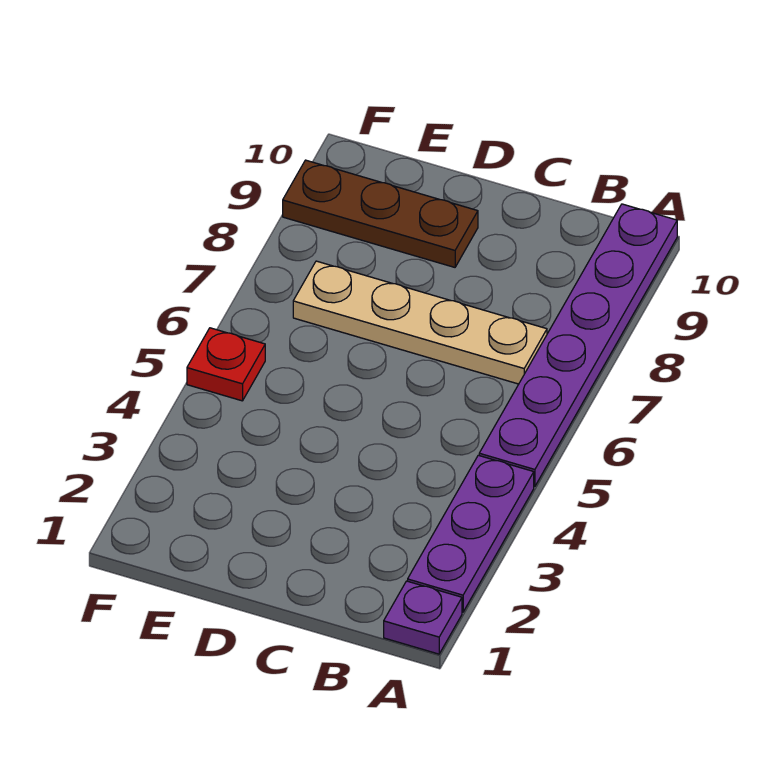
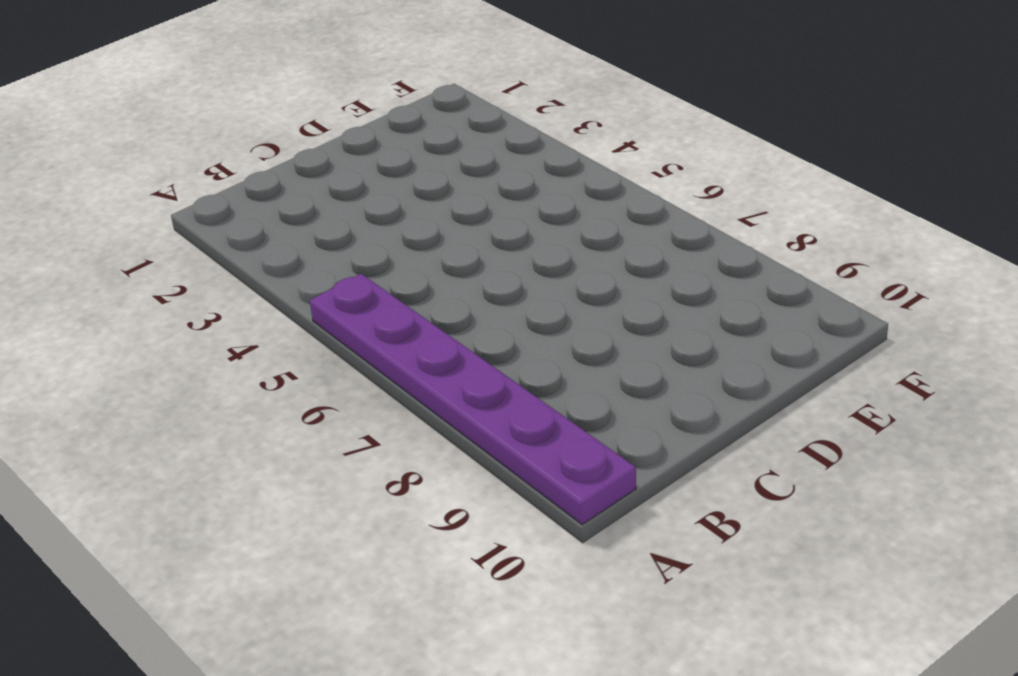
none -> purple 1x1 plate [384,581,462,654]
none -> purple 1x3 plate [408,455,534,612]

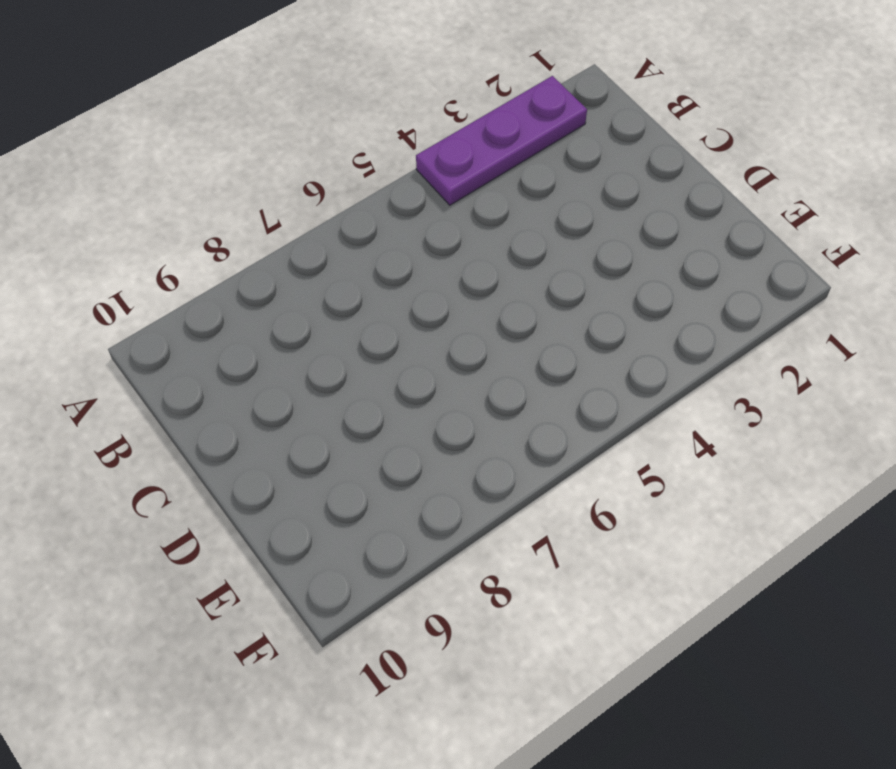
none -> purple 1x1 plate [384,581,462,654]
none -> purple 1x6 plate [479,204,677,487]

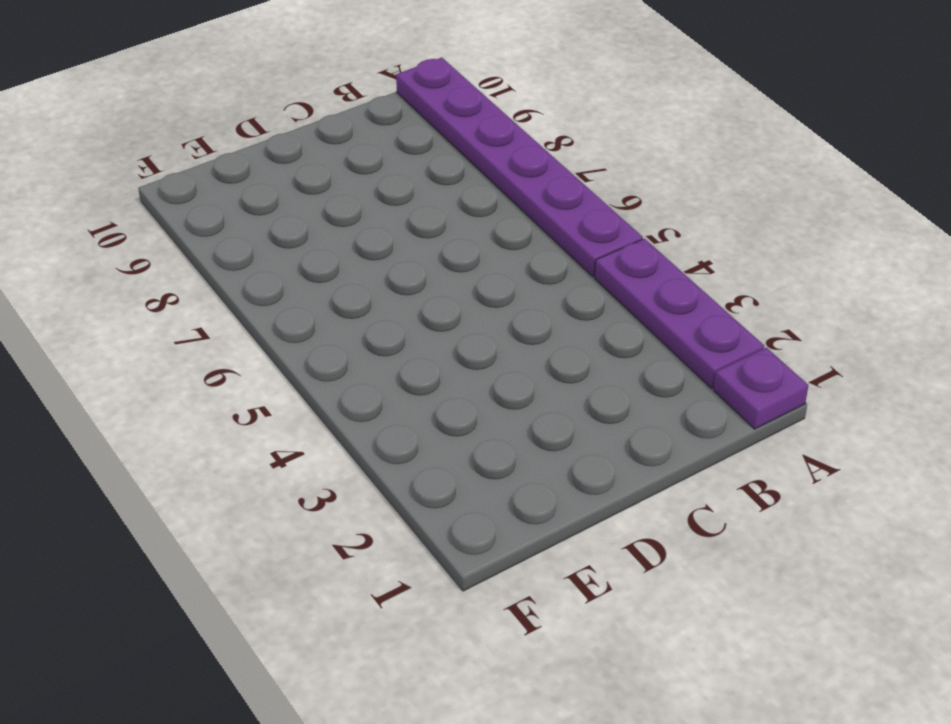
none -> tan 1x4 plate [293,261,547,384]
none -> brown 1x3 plate [283,160,478,267]

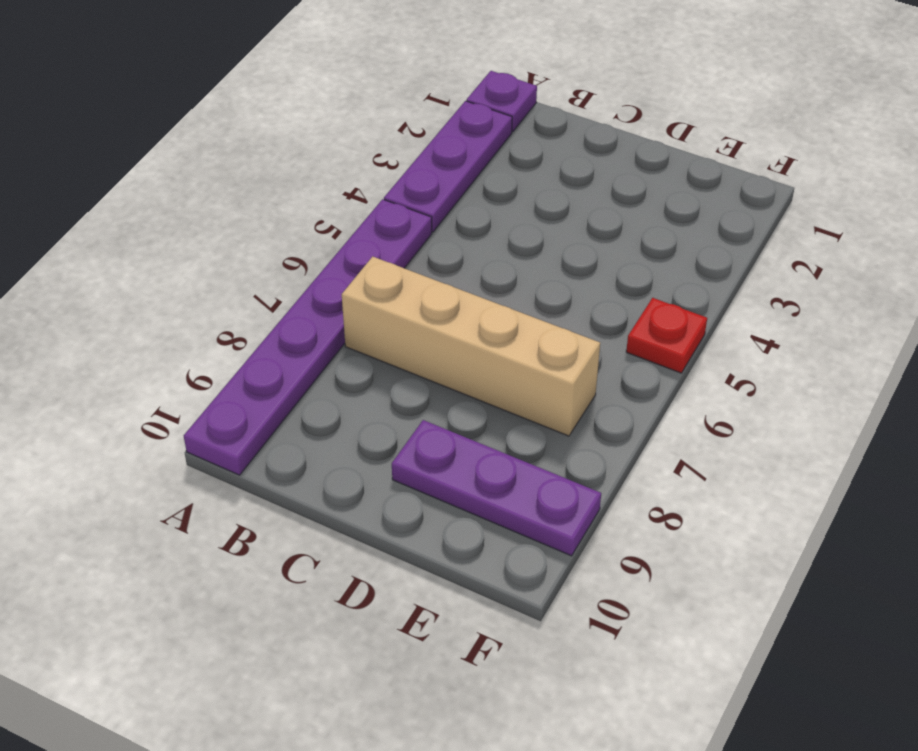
tan 1x4 brick [342,256,600,436] -> tan 1x4 plate [293,261,547,384]
purple 1x3 plate [392,420,601,556] -> brown 1x3 plate [283,160,478,267]

